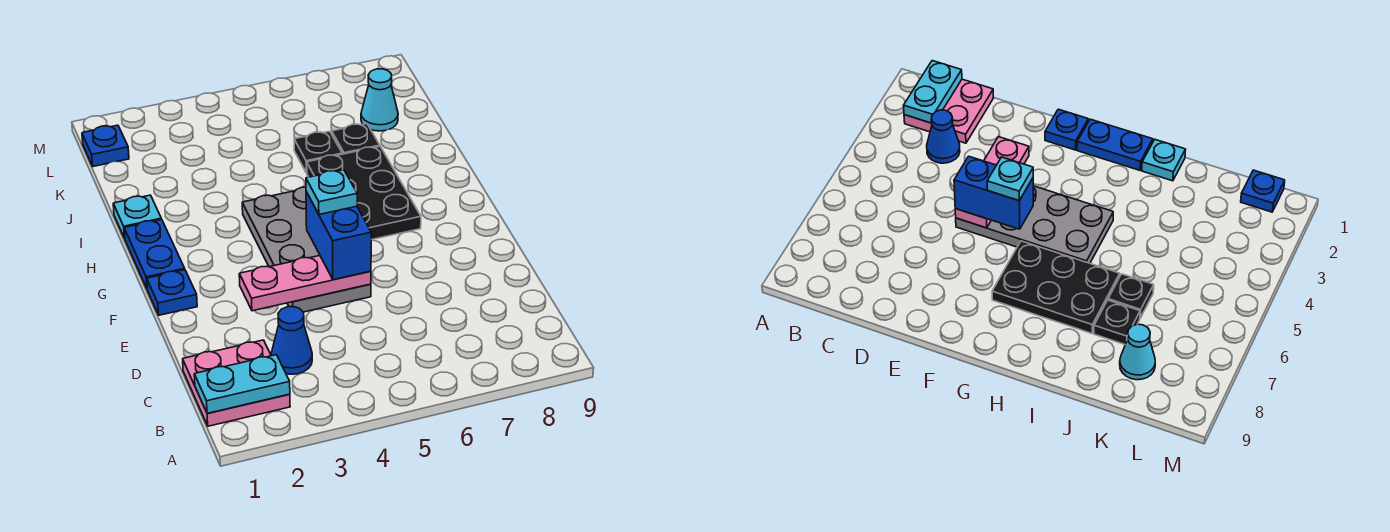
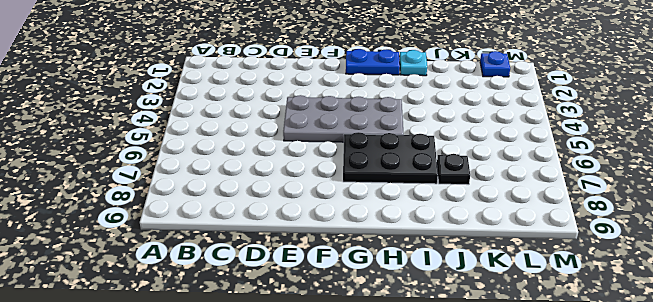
none -> pink 2x2 plate [183,340,290,426]
none -> blue 1x1 cone [271,307,312,374]
none -> blue 1x1 plate [147,270,197,315]

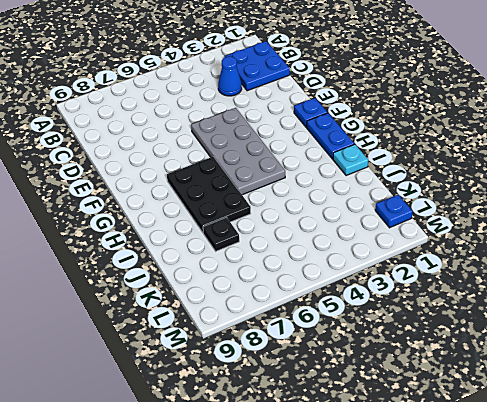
blue 2x2 plate [224,41,290,91] -> pink 2x2 plate [183,340,290,426]
none -> black 1x1 plate [294,131,342,173]
none -> cyan 1x1 cone [361,69,398,131]
none -> cyan 1x2 plate [194,355,290,414]

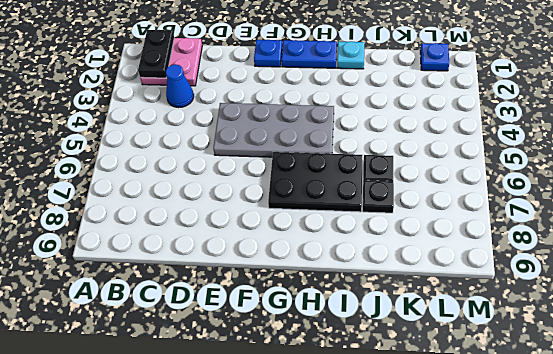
black 1x2 plate [138,30,174,78] -> cyan 1x2 plate [194,355,290,414]
none -> cyan 1x1 cone [361,69,398,131]
none -> pink 1x3 plate [239,256,371,311]
none -> blue 1x2 brick [306,192,371,280]

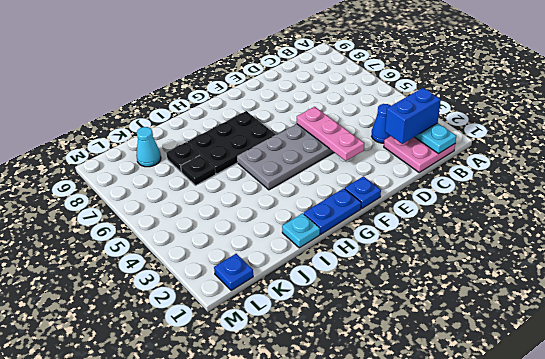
blue 1x2 brick [385,88,441,144] -> blue 1x2 brick moved to [306,192,371,280]
none -> cyan 1x1 plate [306,170,357,215]

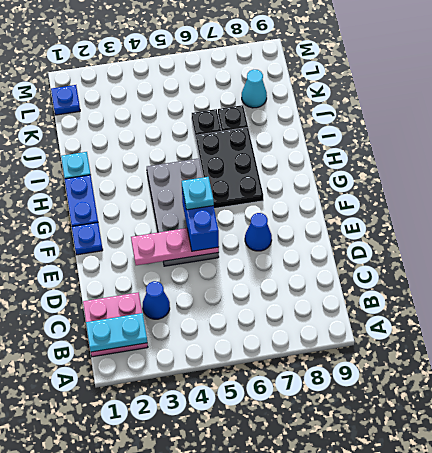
blue 1x1 cone [245,213,272,251] -> none

